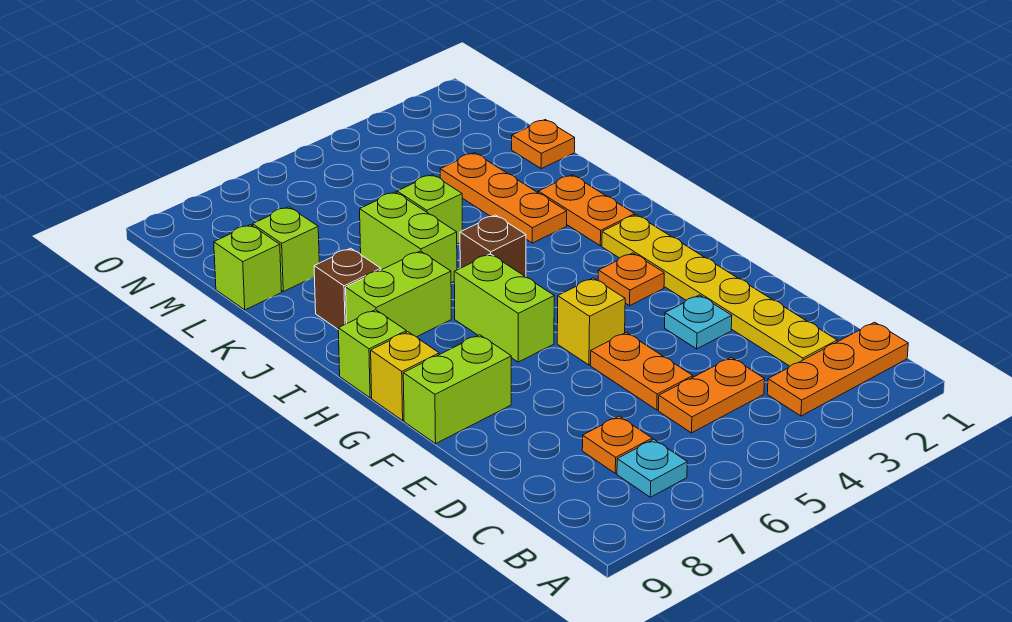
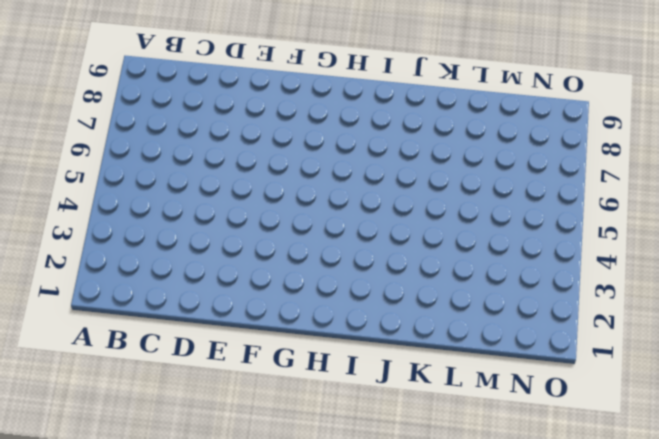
none -> orange 1x3 plate [767,322,908,416]
none -> cyan 1x1 plate [617,439,687,497]
none -> yellow 1x6 plate [602,215,837,366]

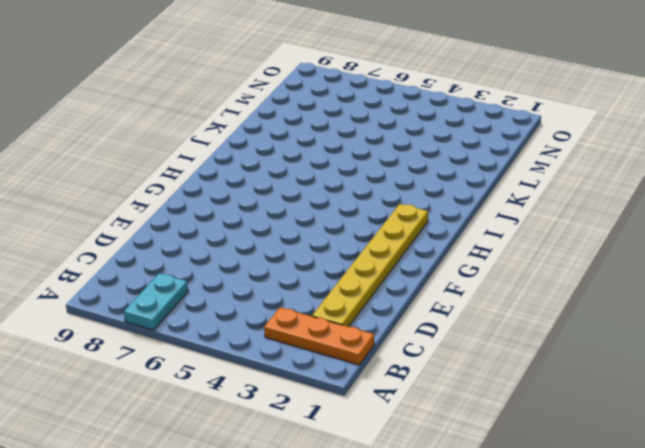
cyan 1x2 plate [124,273,188,330] -> cyan 1x1 plate [617,439,687,497]
none -> orange 1x2 plate [658,357,765,433]
none -> orange 1x1 plate [582,416,652,473]
none -> orange 1x2 plate [591,332,693,410]

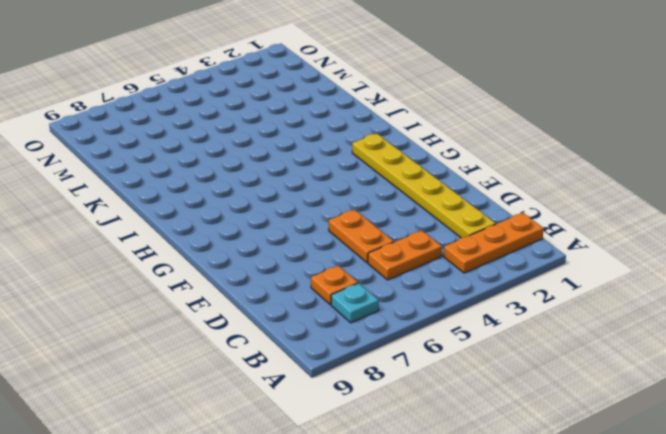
none -> cyan 1x1 plate [665,295,732,349]
none -> yellow 1x1 brick [557,278,625,365]
none -> lime 1x2 brick [403,335,511,444]

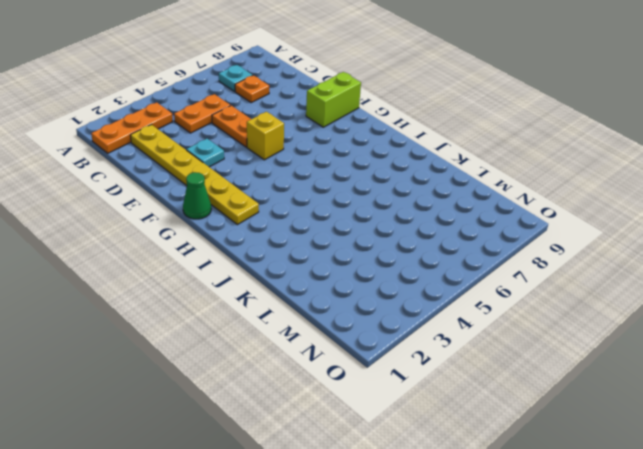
green 1x1 cone [183,172,211,219] -> none
none -> orange 1x1 plate [598,253,664,306]
none -> lime 1x2 brick [454,254,554,362]
none -> yellow 1x1 brick [371,332,439,420]

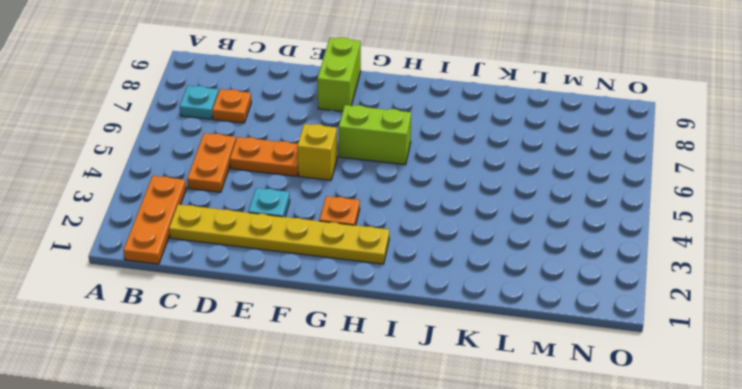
none -> yellow 1x1 brick [371,332,439,420]
none -> lime 1x1 brick [338,310,406,398]
none -> orange 1x2 plate [538,175,635,246]

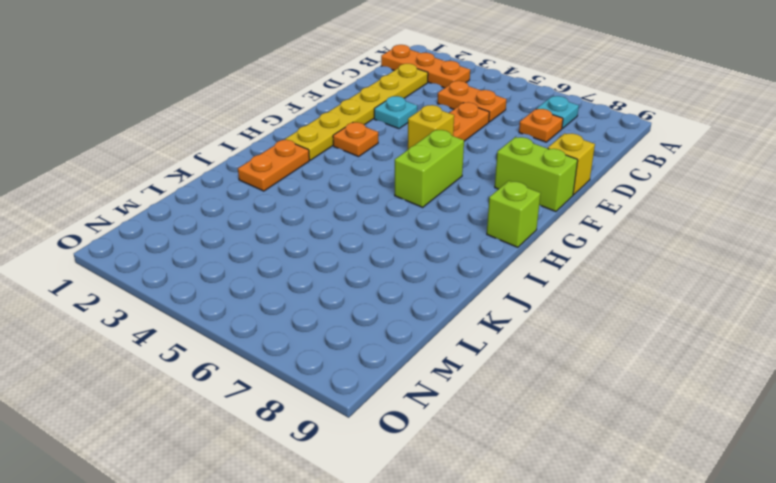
yellow 1x1 brick [548,133,595,195] -> yellow 1x1 brick moved to [371,332,439,420]
none -> brown 1x1 brick [460,215,526,277]
none -> lime 1x2 brick [346,251,451,337]
none -> orange 1x3 plate [440,153,567,243]

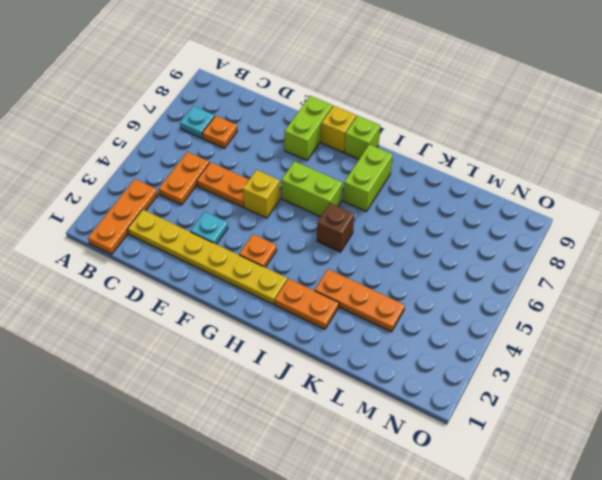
none -> lime 1x2 brick [360,192,457,283]
none -> brown 1x1 brick [314,248,381,329]
none -> lime 1x1 brick [397,175,462,244]

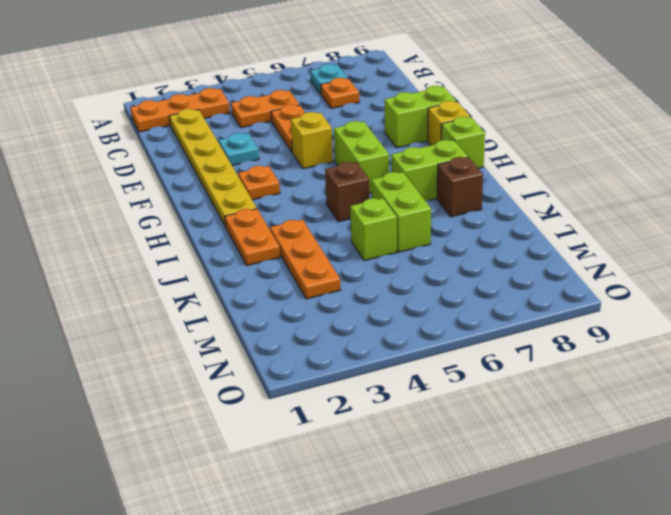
none -> orange 1x1 plate [512,120,575,169]
none -> lime 1x1 brick [253,207,319,292]
none -> lime 1x1 brick [214,225,282,310]

